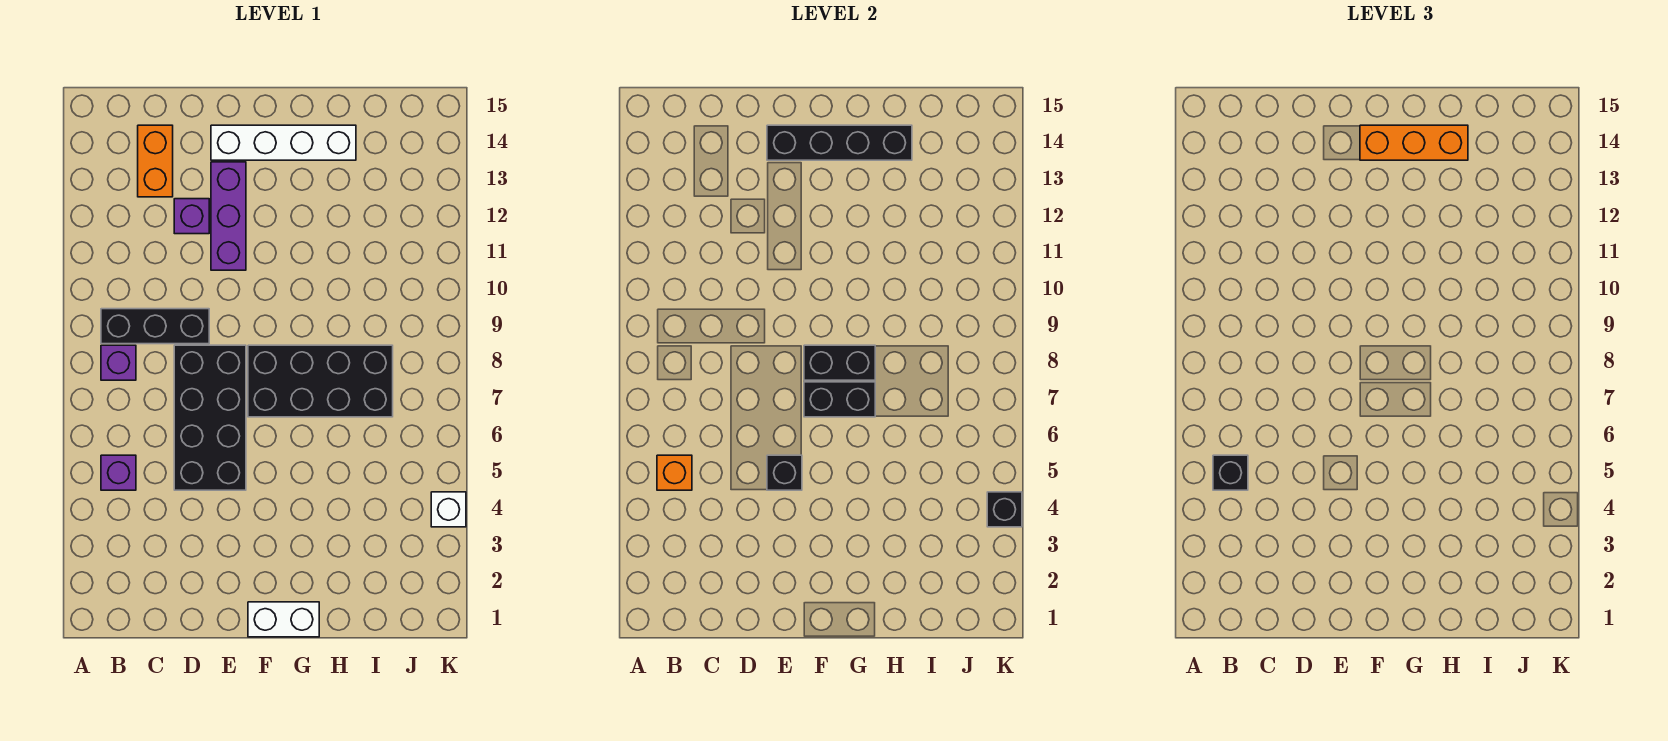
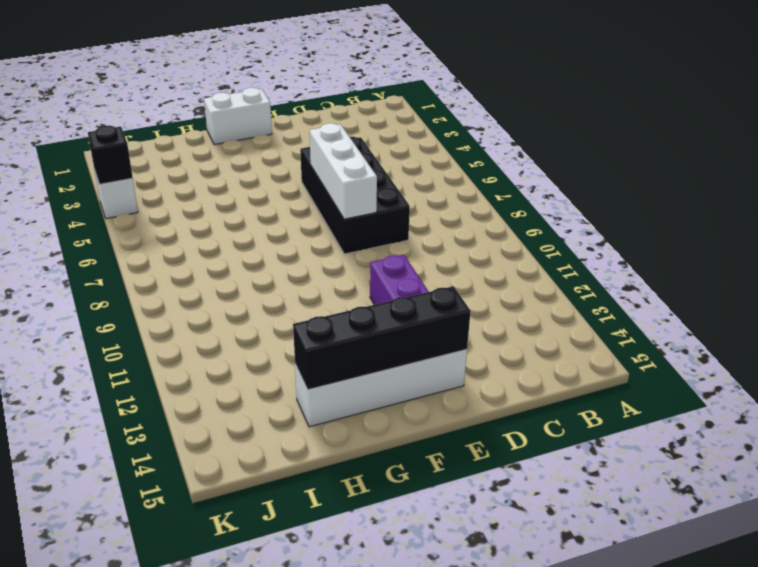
white 1x3 brick [310,123,377,219] -> none
none -> purple 1x1 brick [101,455,136,490]
none -> purple 1x1 brick [101,345,136,380]
none -> black 1x3 brick [101,309,209,344]

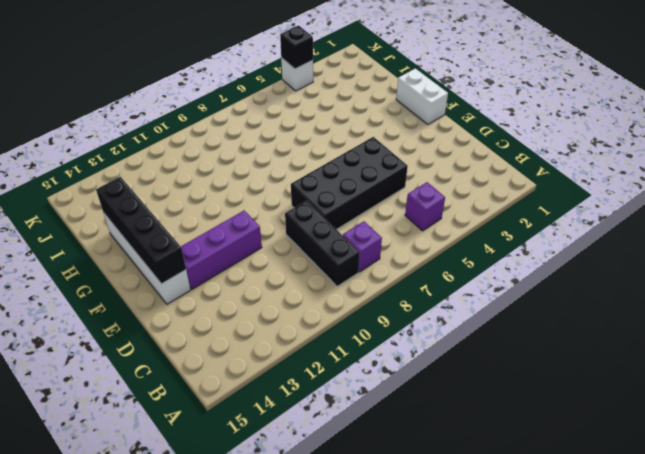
none -> orange 1x2 brick [138,125,173,197]
none -> purple 1x1 brick [174,199,209,234]
none -> black 2x4 brick [248,345,393,417]

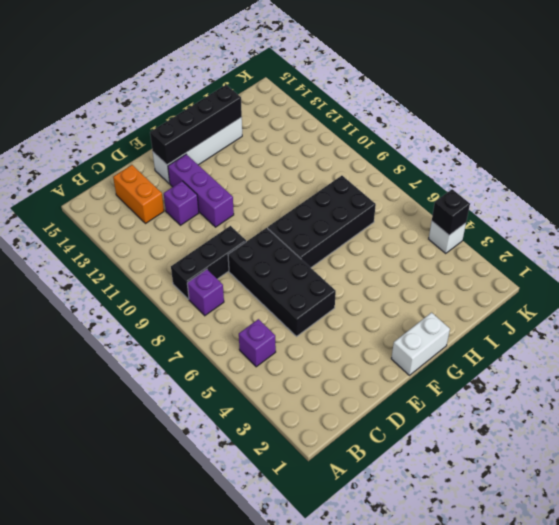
none -> orange 1x1 brick [657,455,692,490]
none -> black 1x1 brick [767,455,802,490]
none -> black 1x2 brick [804,382,875,417]

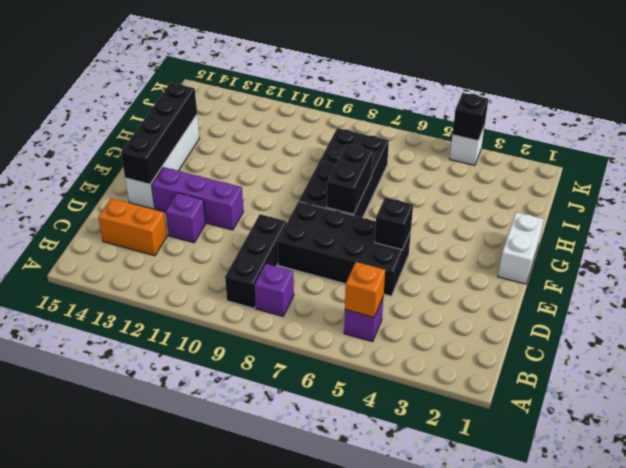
none -> black 1x2 brick [804,345,875,380]
none -> black 1x1 brick [1213,455,1248,490]
none -> orange 1x3 brick [1360,125,1468,160]

